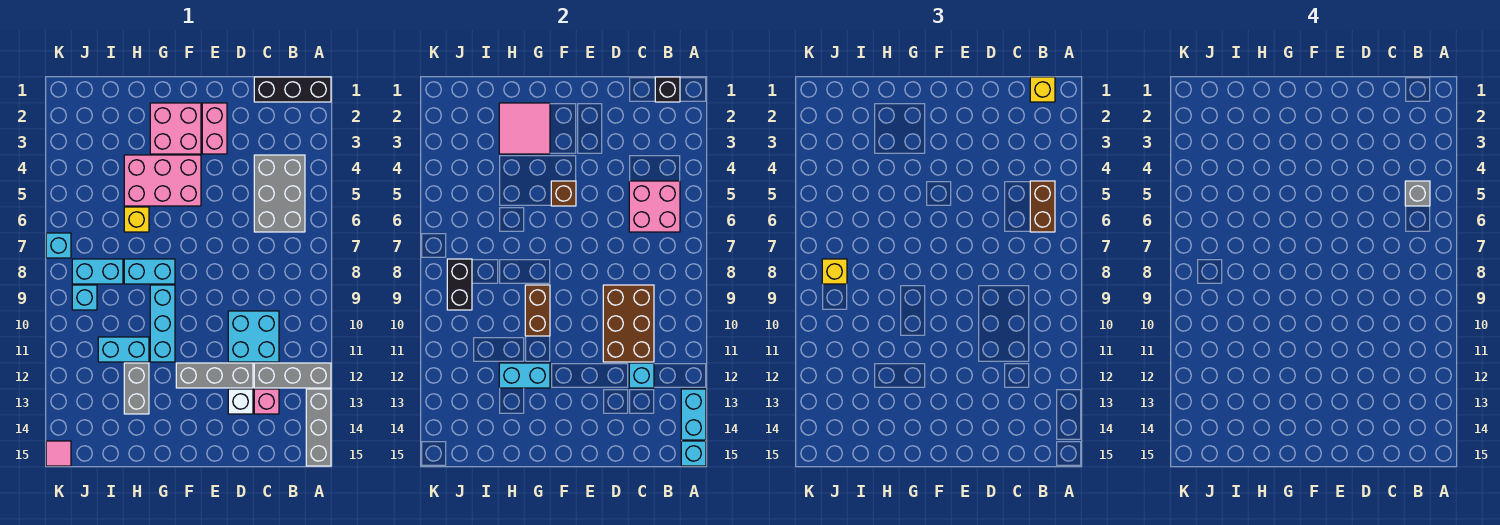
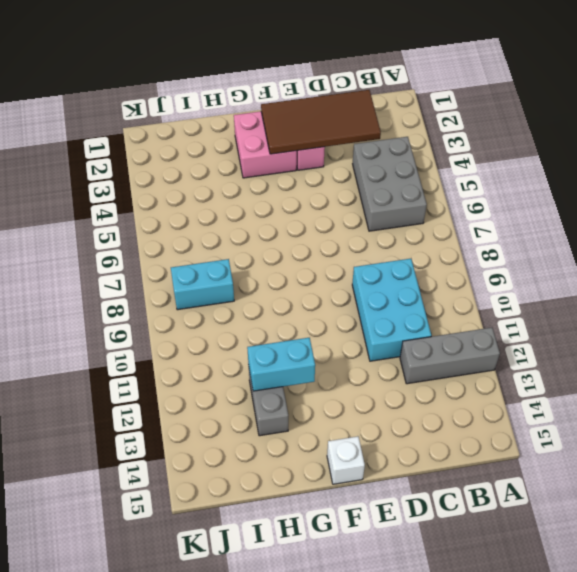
brown 2x4 tile [261,90,381,154] -> none
cyan 2x3 brick [352,259,431,361] -> cyan 2x2 brick [228,311,279,362]
white 1x1 brick [327,436,365,484] -> white 1x1 brick moved to [228,389,253,414]
none -> black 1x3 brick [254,77,331,102]
none -> grey 1x3 brick [306,389,331,466]
none -> pink 1x1 brick [254,389,279,414]
none -> grey 1x3 brick [176,363,253,388]

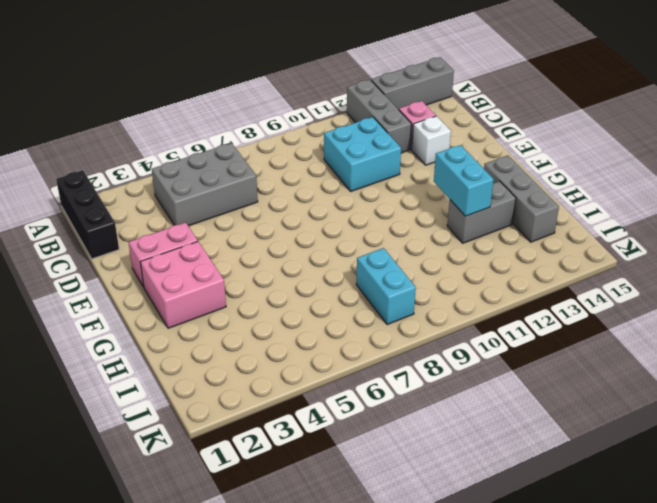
grey 1x3 brick [484,155,559,242] -> grey 1x3 brick moved to [176,363,253,388]
none -> pink 2x3 brick [124,155,201,206]
none -> cyan 1x2 brick [124,259,175,284]
none -> cyan 1x3 brick [150,285,175,362]
none -> yellow 1x1 brick [124,207,149,232]

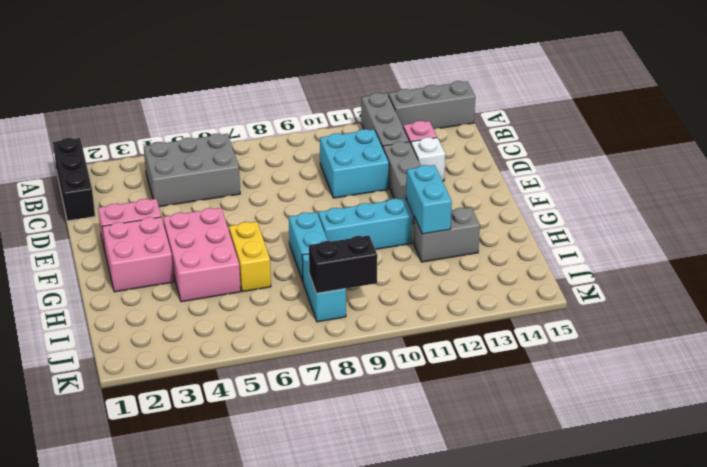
yellow 1x2 brick [229,222,271,292] -> yellow 1x1 brick [124,207,149,232]
none -> cyan 1x2 brick [98,337,149,362]
none -> cyan 1x1 brick [72,285,97,310]
none -> cyan 1x1 brick [46,233,71,258]
none -> pink 1x1 tile [46,441,71,466]

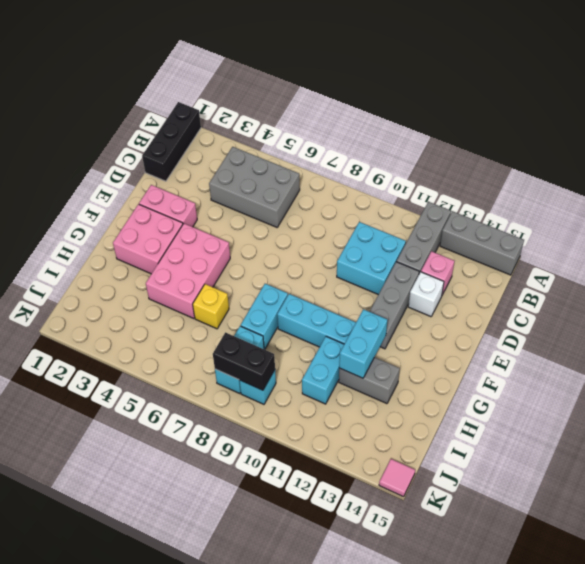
none -> cyan 1x1 brick [46,233,71,258]
none -> cyan 1x2 brick [681,389,706,440]
none -> cyan 1x1 brick [681,441,706,466]
none -> black 1x1 brick [655,77,680,102]

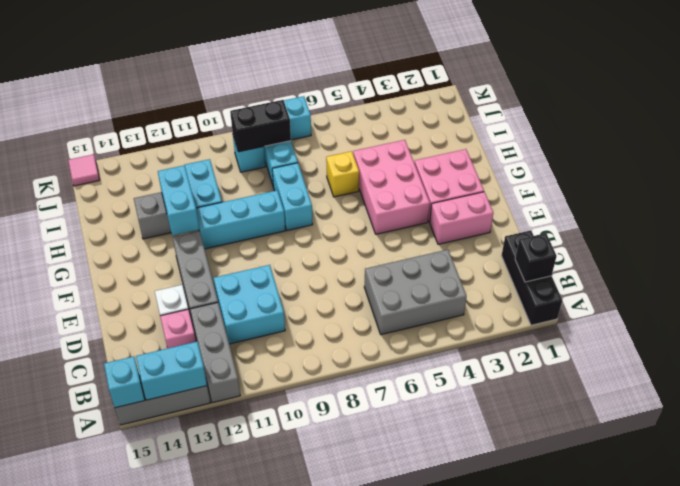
none -> pink 2x2 brick [629,181,680,232]
none -> brown 2x3 brick [603,285,654,362]
none -> cyan 1x1 brick [629,363,654,388]
none -> brown 1x1 brick [551,181,576,206]

